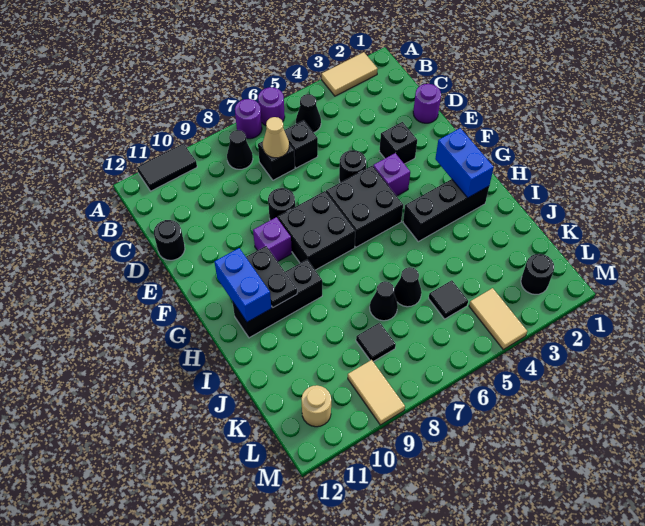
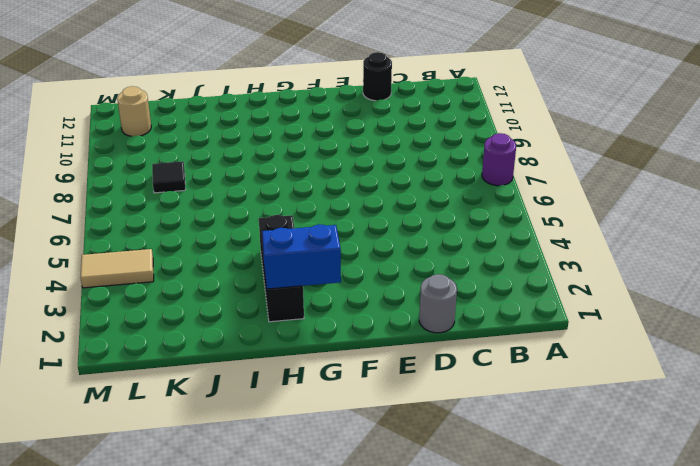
grey 1x1 round brick [419,274,457,333] -> purple 1x1 round brick [413,84,441,123]
none -> tan 1x2 tile [322,52,378,96]
none -> purple 1x1 round brick [258,87,285,125]
none -> black 1x2 tile [137,144,197,191]
none -> black 1x1 cone [296,94,321,133]

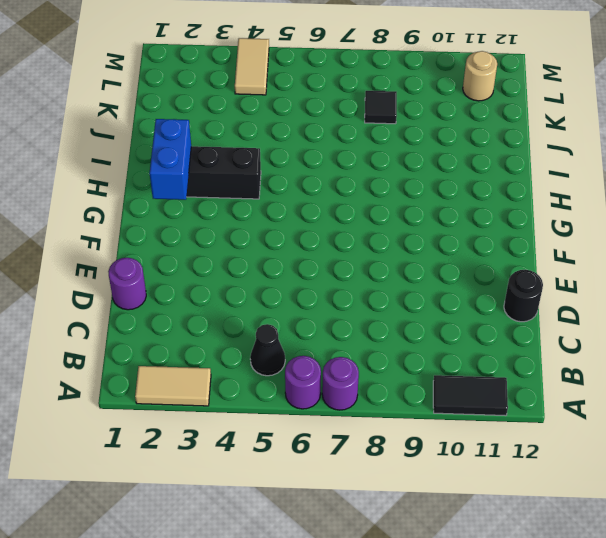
none -> black 1x1 cone [227,130,253,169]
none -> black 1x1 brick [284,120,318,168]
none -> black 1x1 brick [258,141,295,180]
none -> black 1x1 brick [379,122,417,164]

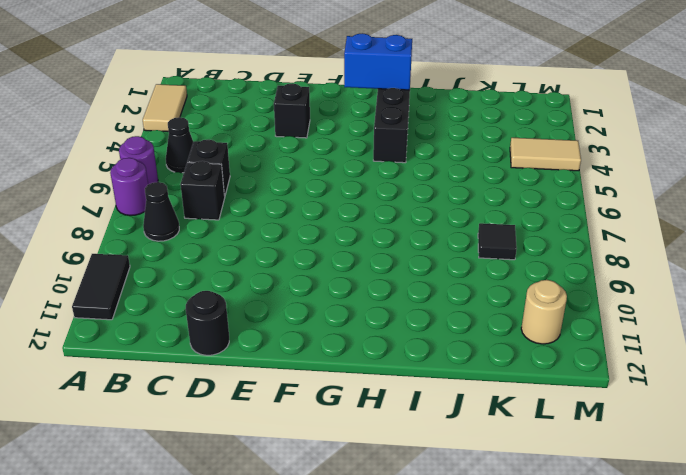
none -> purple 1x1 round brick [413,84,441,123]
none -> black 1x1 round brick [339,150,366,183]
none -> black 1x1 round brick [268,188,295,220]
none -> purple 1x1 brick [373,153,410,196]

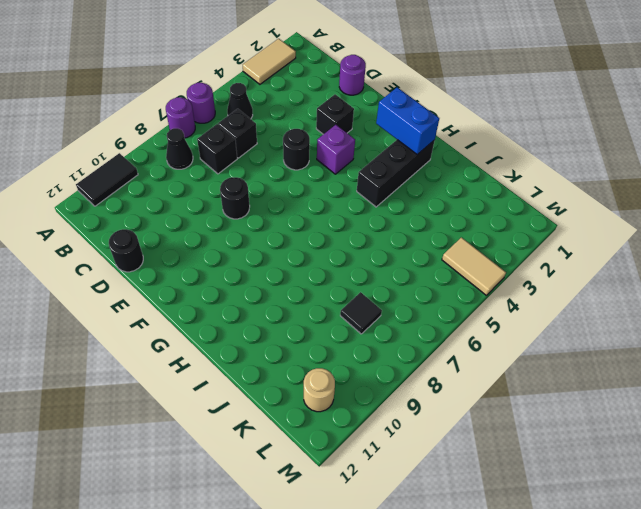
none -> black 2x2 brick [326,166,403,247]
none -> black 2x2 brick [278,191,355,270]
none -> purple 1x1 brick [253,217,292,261]
none -> black 1x3 brick [232,260,322,338]

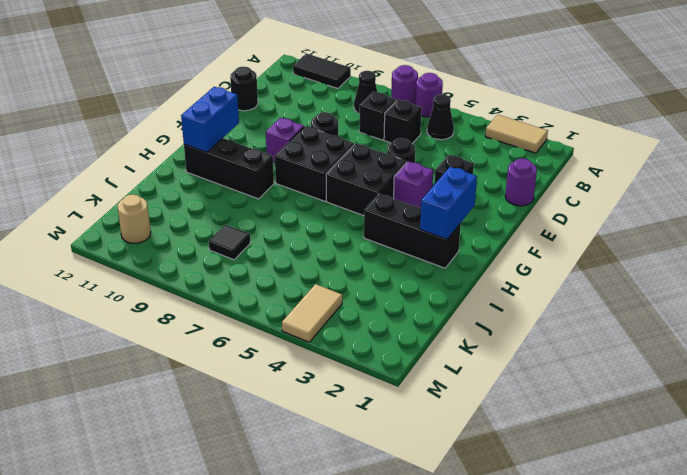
none -> black 1x1 cone [394,267,422,307]
none -> black 1x1 cone [370,281,398,321]
none -> black 1x1 tile [429,280,468,319]
none -> black 1x1 round brick [521,254,554,294]

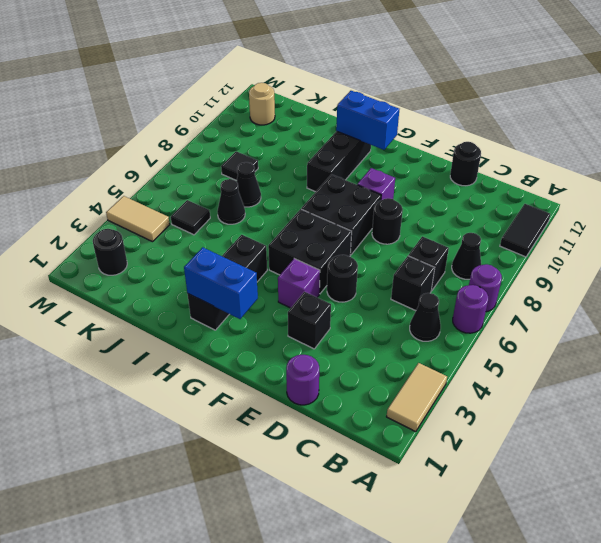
none -> tan 1x2 tile [348,360,405,425]
none -> tan 1x1 cone [263,117,289,158]
none -> black 1x2 plate [246,246,297,307]

